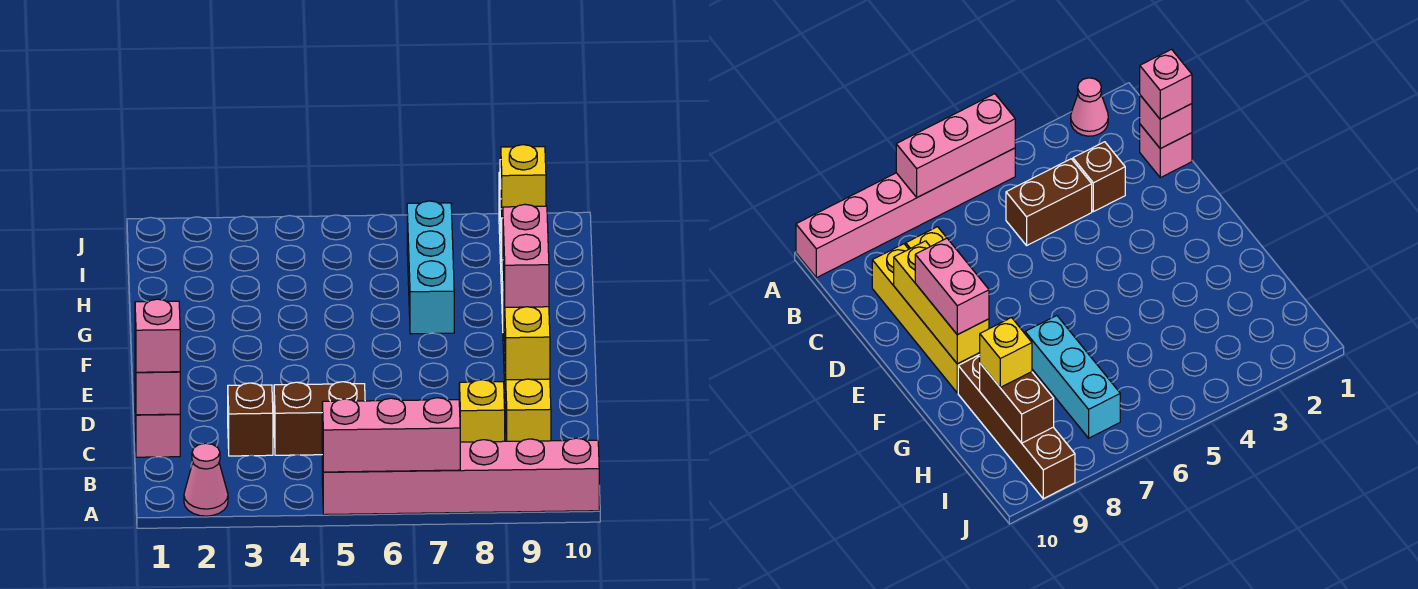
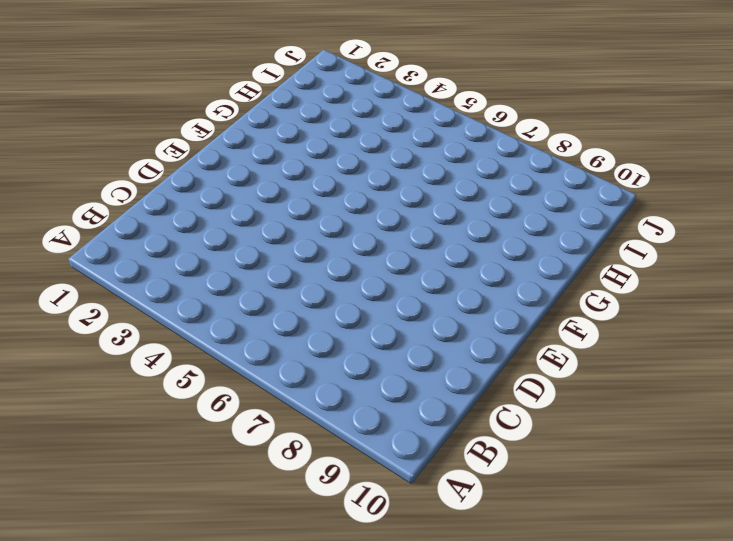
none -> pink 1x1 cone [184,443,228,516]
none -> pink 1x6 brick [322,438,599,515]
none -> pink 1x1 brick [135,398,180,457]

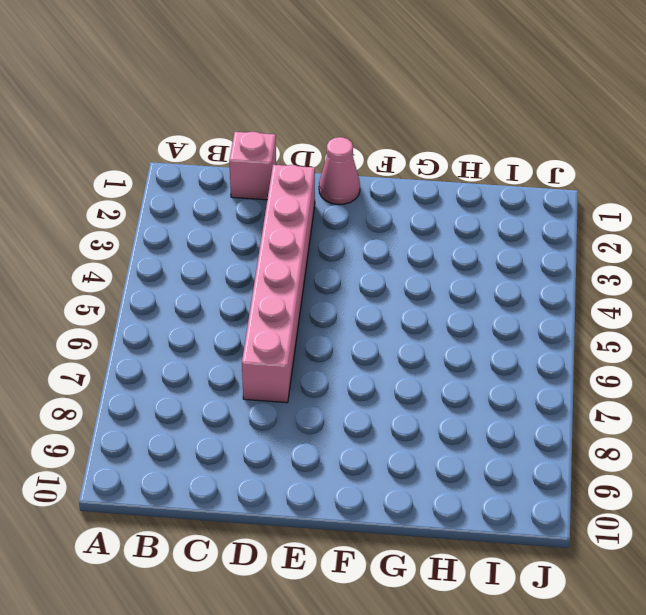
pink 1x6 brick [242,165,315,403] -> pink 1x6 brick moved to [322,438,599,515]
pink 1x1 cone [319,137,360,204] -> pink 1x1 cone moved to [184,443,228,516]
none -> brown 1x1 brick [228,383,273,456]
none -> brown 1x2 brick [274,382,365,455]
none -> yellow 1x1 brick [459,380,505,442]

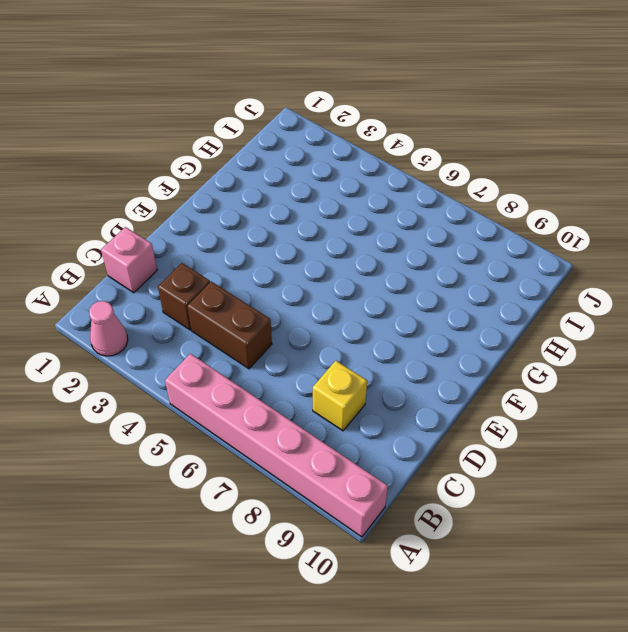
none -> yellow 1x4 brick [503,312,551,441]
none -> cyan 1x3 brick [407,201,454,334]
none -> brown 1x4 brick [958,355,1075,499]

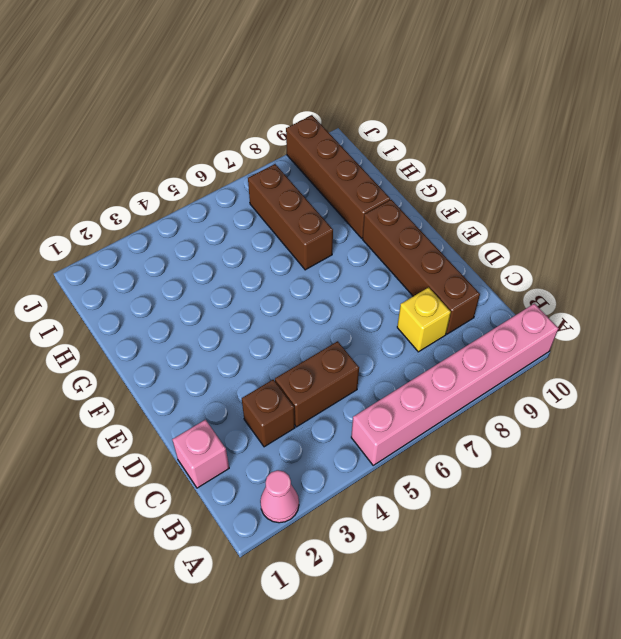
brown 1x4 brick [363,200,480,334] -> yellow 1x4 brick [503,312,551,441]
brown 1x3 brick [248,164,333,270] -> cyan 1x3 brick [407,201,454,334]
none -> pink 1x3 brick [322,398,460,472]
none -> pink 1x1 brick [135,355,180,415]
none -> yellow 1x3 brick [503,269,550,380]

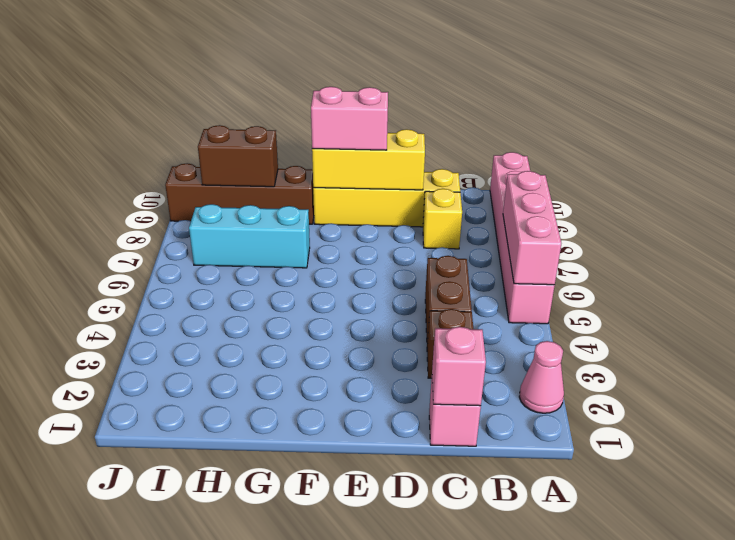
none -> pink 1x1 brick [135,299,180,372]
none -> yellow 1x1 brick [501,145,546,218]

